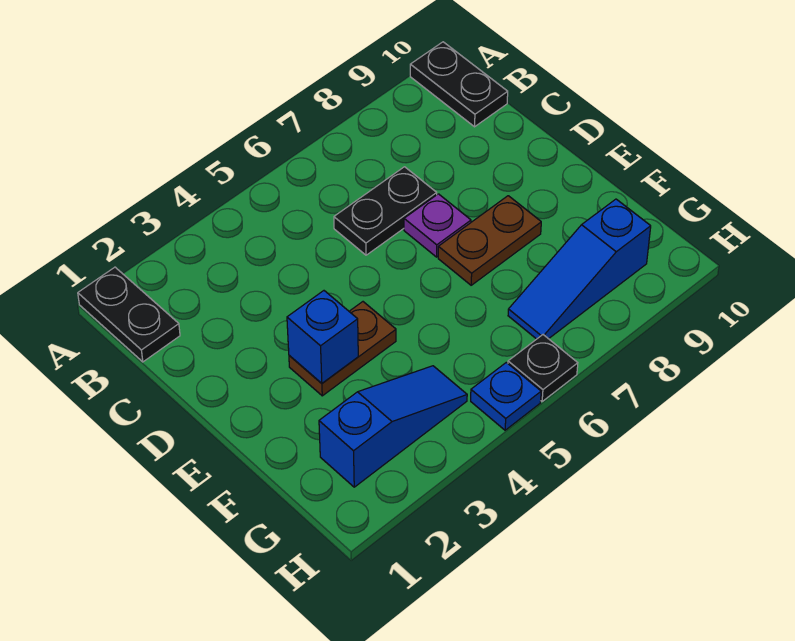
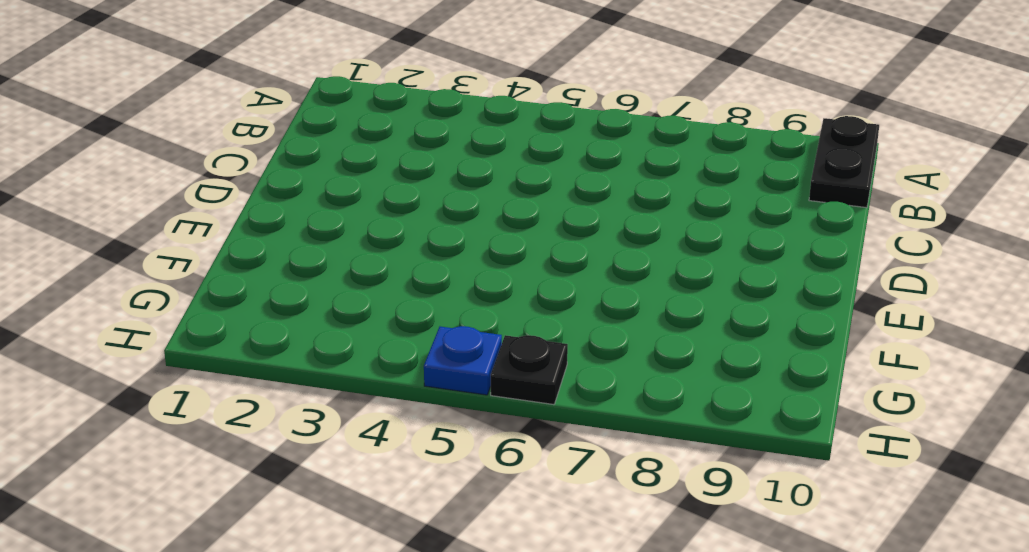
none -> black 1x2 plate [78,267,180,362]
none -> black 1x2 plate [334,167,437,255]

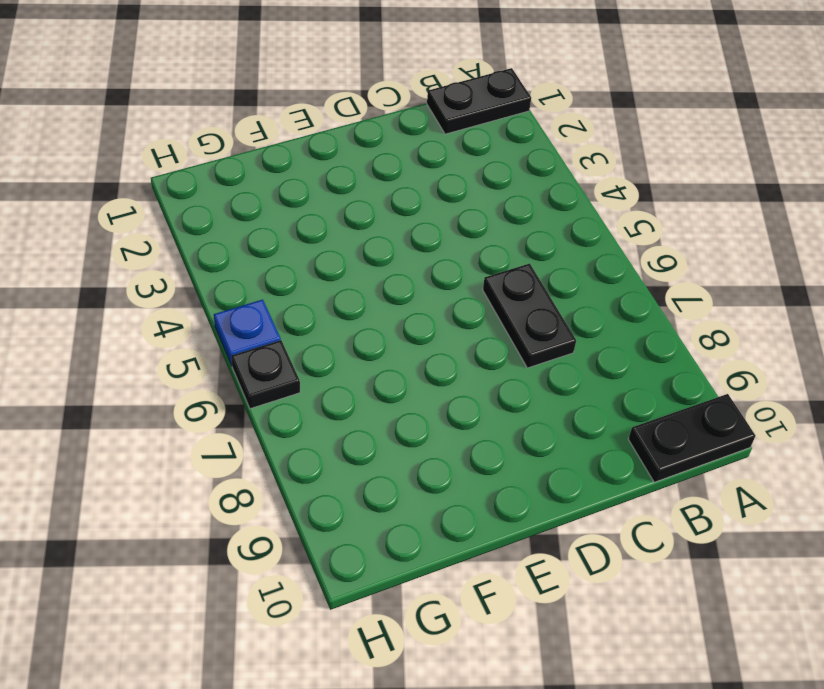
none -> purple 1x1 plate [404,194,471,257]
none -> brown 1x2 plate [289,302,396,396]

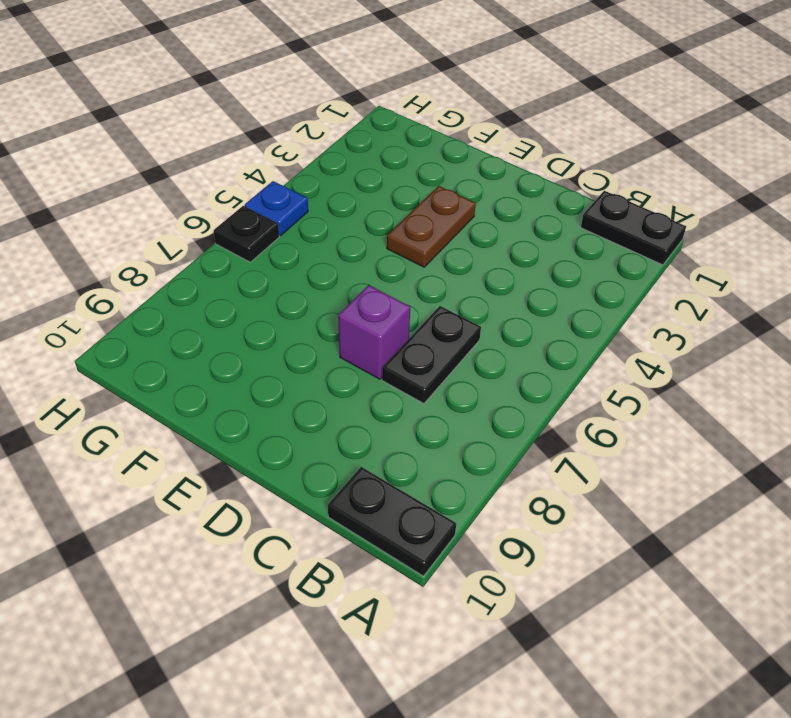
purple 1x1 brick [338,285,410,379] -> purple 1x1 plate [404,194,471,257]
none -> brown 1x2 plate [438,196,541,285]
none -> blue 1x3 slope [319,366,467,487]

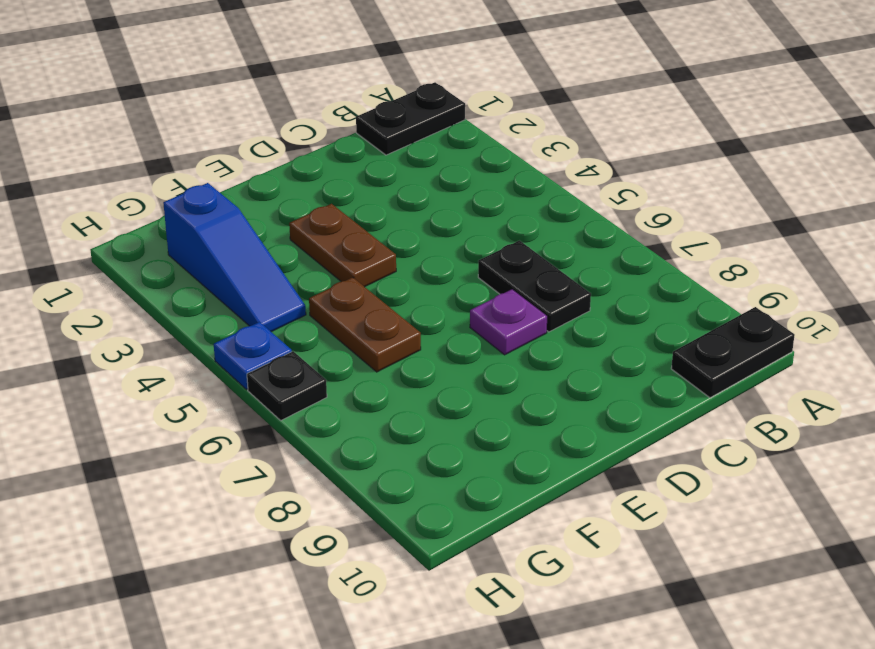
brown 1x2 plate [309,277,421,372] -> brown 1x2 plate moved to [438,196,541,285]
none -> blue 1x3 slope [508,199,651,339]
none -> blue 1x1 brick [287,291,358,383]

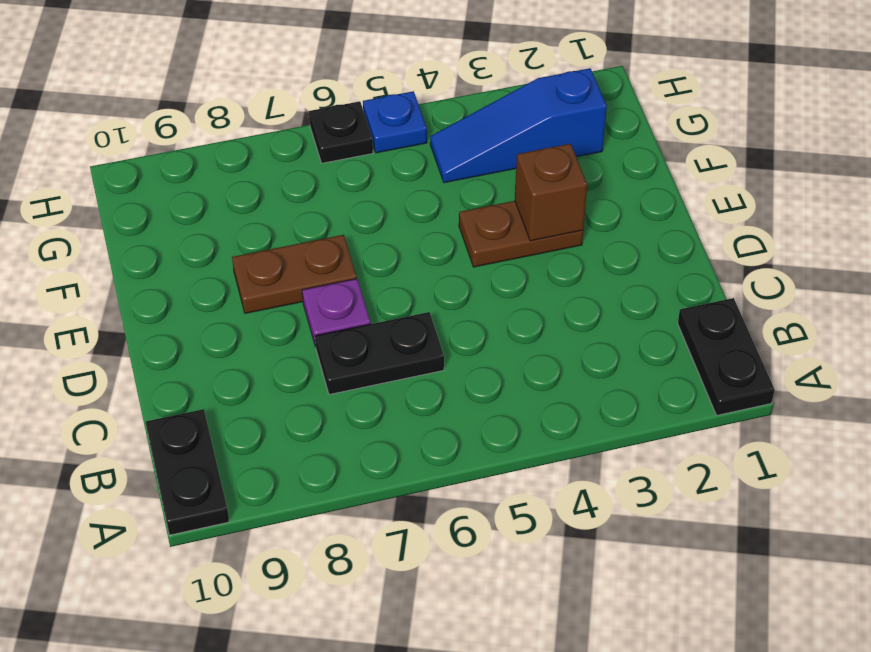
brown 1x1 brick [515,144,587,241] -> blue 1x1 brick [287,291,358,383]
none -> blue 1x3 slope [508,199,651,339]

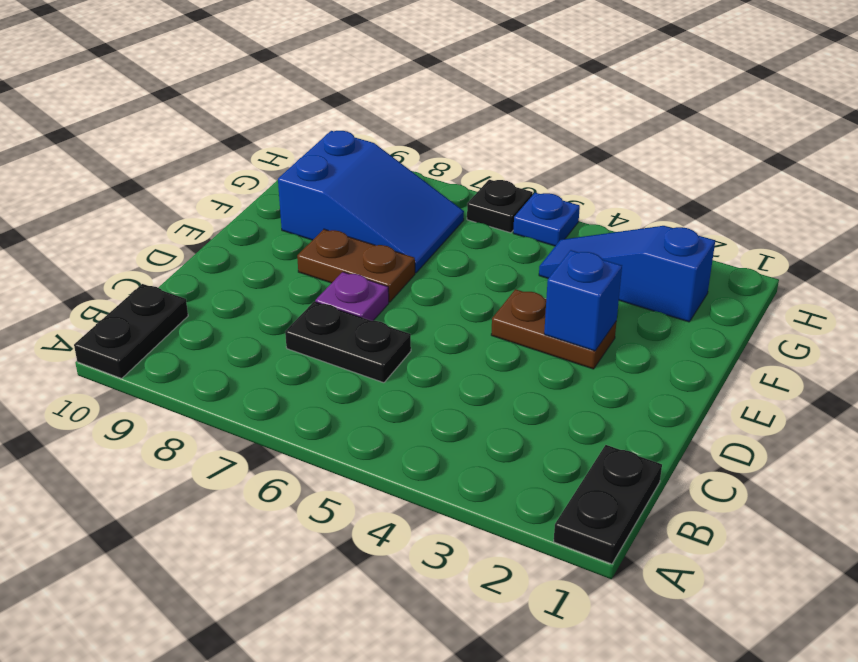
blue 2x3 slope [278,131,464,273] -> blue 1x3 slope [508,199,651,339]

